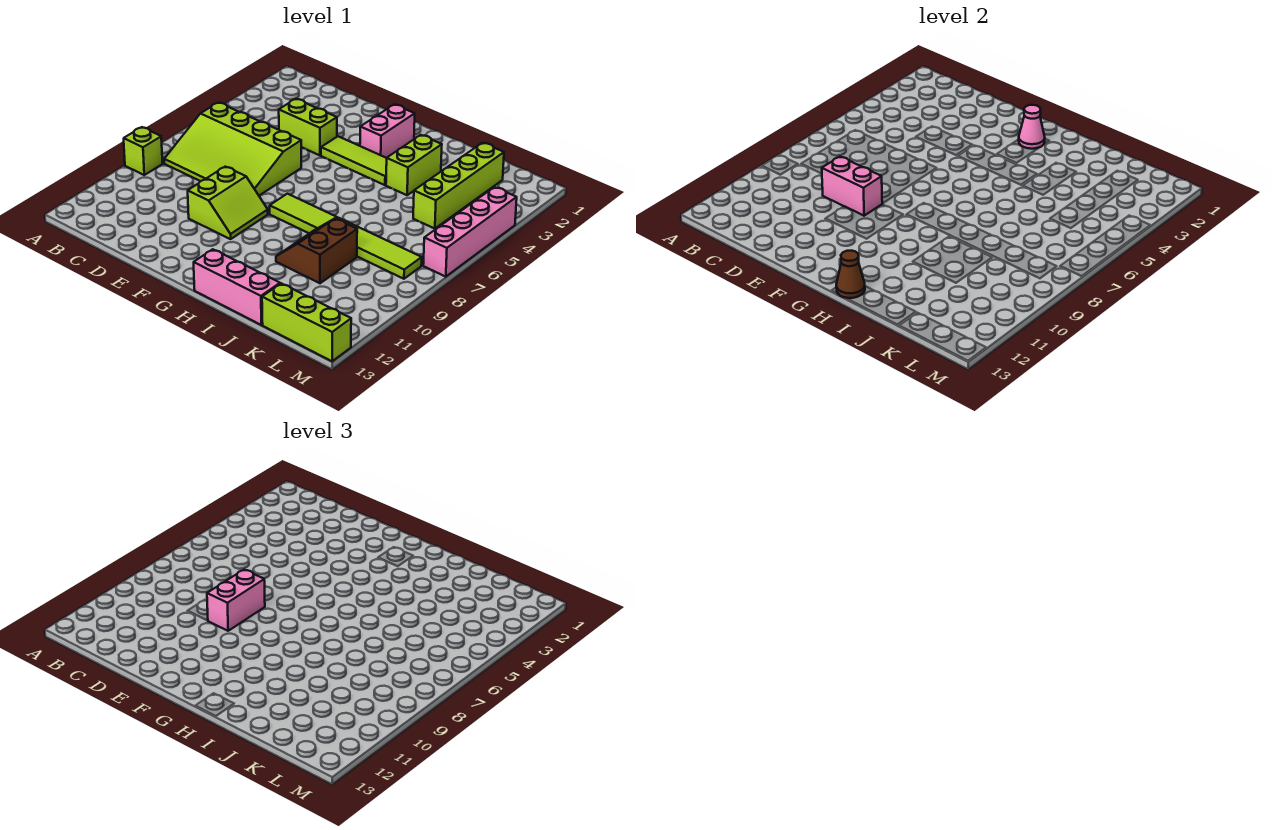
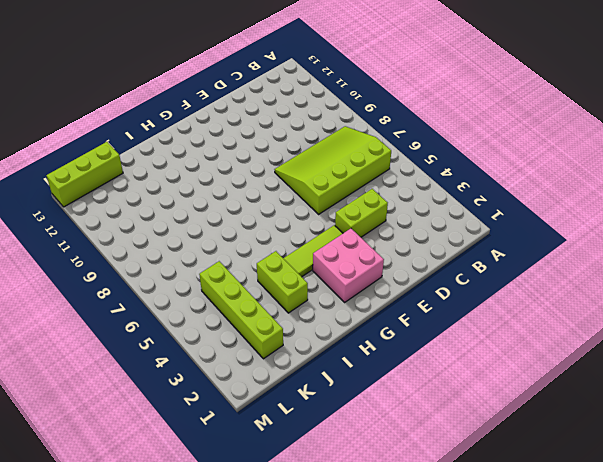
pink 2x2 brick [313,229,384,302] -> pink 1x2 brick [360,105,415,158]
none -> lime 1x1 brick [124,127,163,175]
none -> lime 2x2 slope [188,167,268,239]
none -> lime 1x6 tile [270,194,422,279]

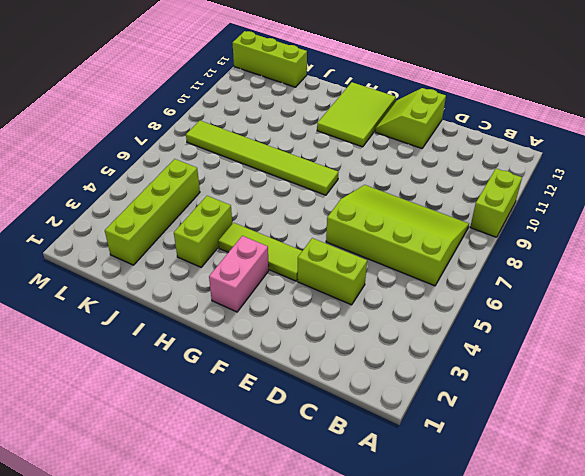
lime 1x2 brick [470,169,522,237] -> lime 1x1 brick [124,127,163,175]
lime 2x2 slope [375,88,446,149] -> lime 2x2 slope moved to [188,167,268,239]
lime 2x3 tile [317,82,396,147] -> pink 1x3 brick [194,249,280,325]
none -> brown 2x2 slope [276,218,357,283]
none -> pink 1x4 brick [423,187,517,277]
none -> pink 1x2 brick [822,157,882,216]

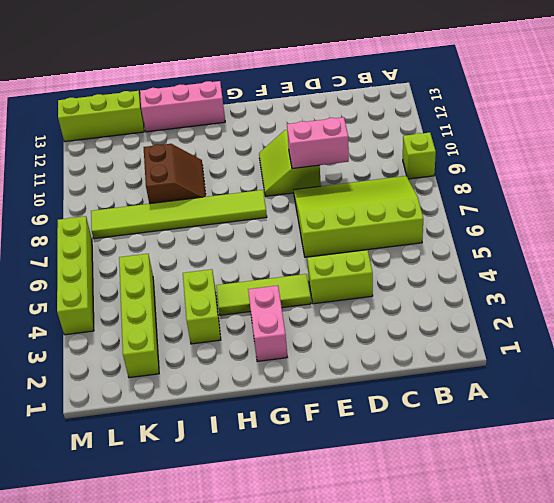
lime 1x4 brick [57,216,94,335] -> pink 1x4 brick [423,187,517,277]
none -> pink 1x1 cone [1019,105,1045,149]
none -> brown 1x1 cone [836,251,865,298]
none -> pink 1x2 brick [207,570,265,631]

